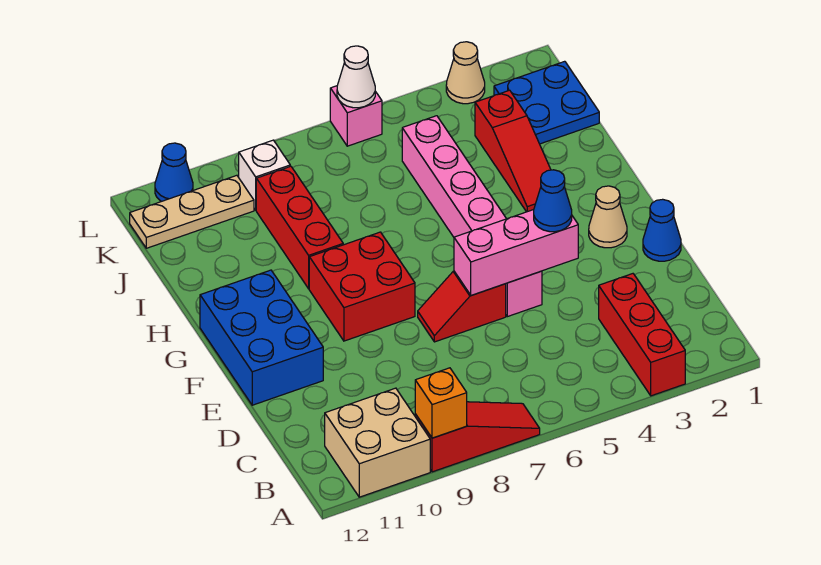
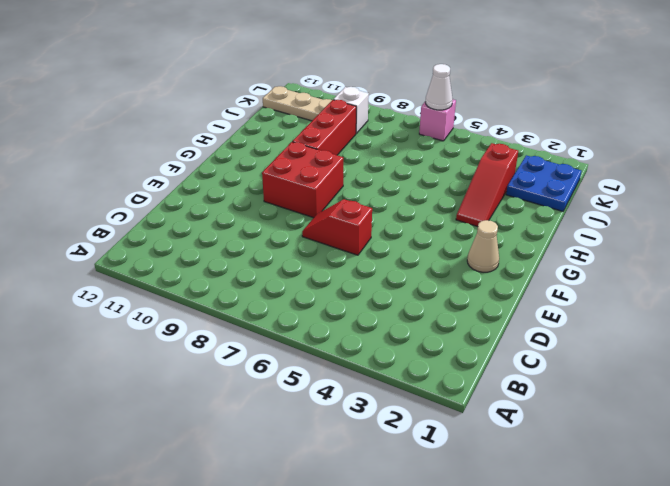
none -> red 1x3 brick [599,274,685,396]
none -> red 1x3 slope [415,402,540,472]
none -> tan 2x2 brick [325,388,430,497]

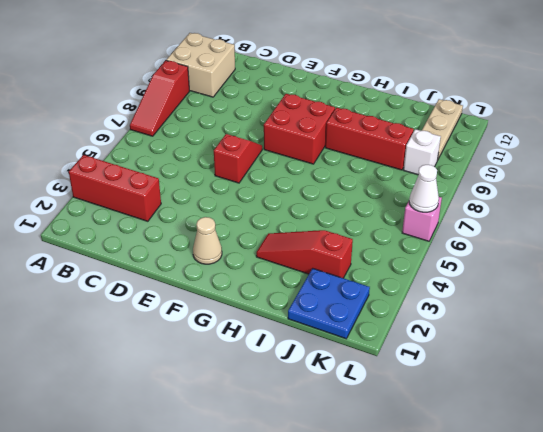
none -> blue 1x1 cone [643,199,681,261]
none -> pink 1x6 brick [402,116,542,317]
none -> blue 2x3 brick [200,270,323,405]

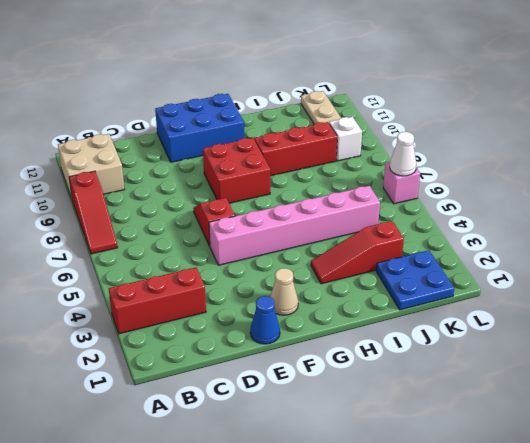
none -> tan 1x1 cone [446,42,485,104]
none -> blue 1x1 cone [155,143,193,202]
none -> orange 1x1 brick [415,368,467,438]

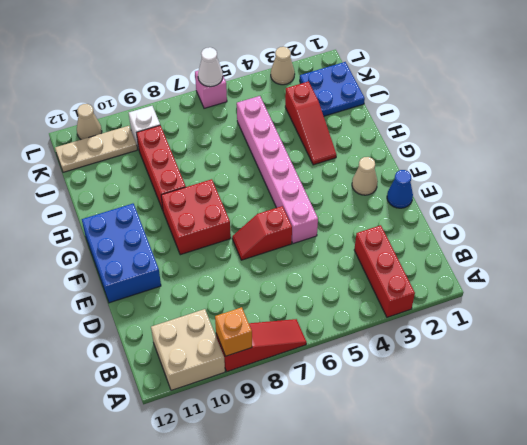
tan 1x1 cone [77,104,102,140] -> blue 1x1 cone [155,143,193,202]
none -> pink 1x3 brick [454,210,578,295]
none -> blue 1x1 cone [534,170,572,232]

